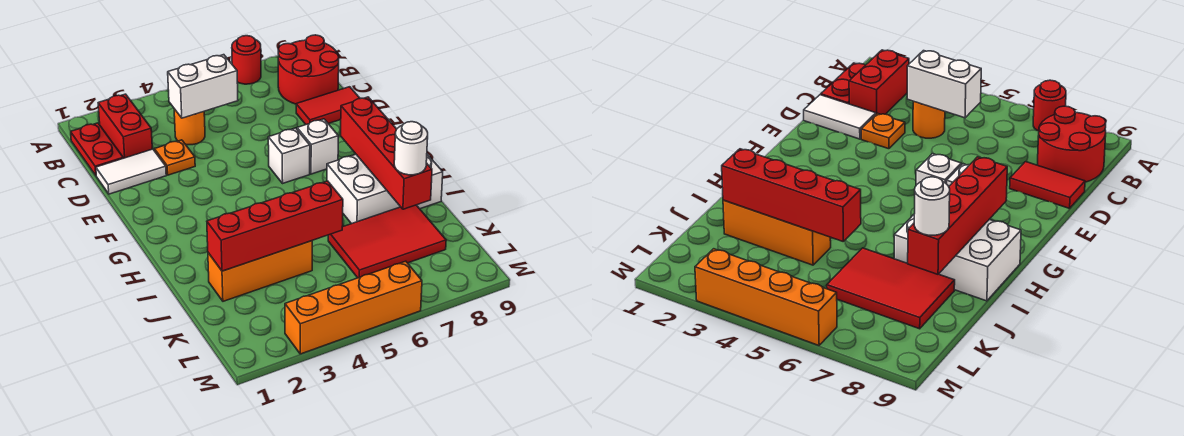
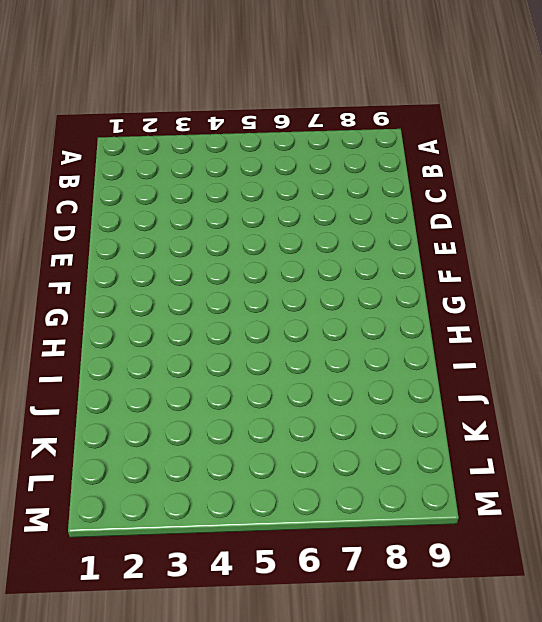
none -> red 1x1 round brick [232,36,261,84]
none -> red 1x2 plate [71,123,123,175]
none -> red 1x2 brick [98,94,152,158]

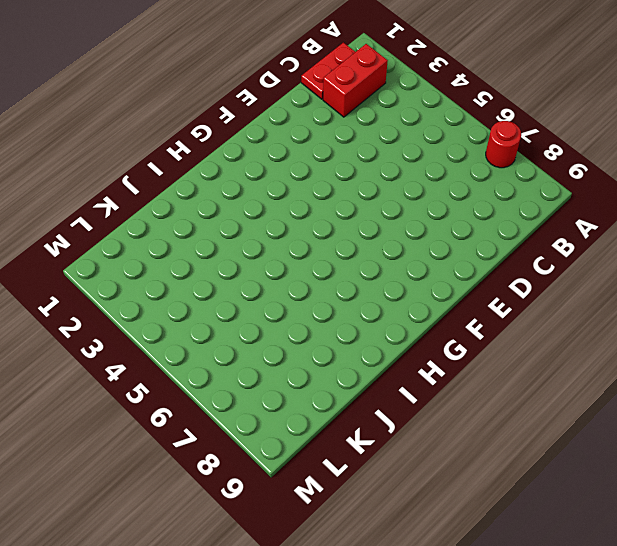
none -> red 2x2 round brick [278,35,339,104]
none -> orange 1x1 round brick [174,109,205,145]
none -> white 1x2 tile [96,149,166,194]

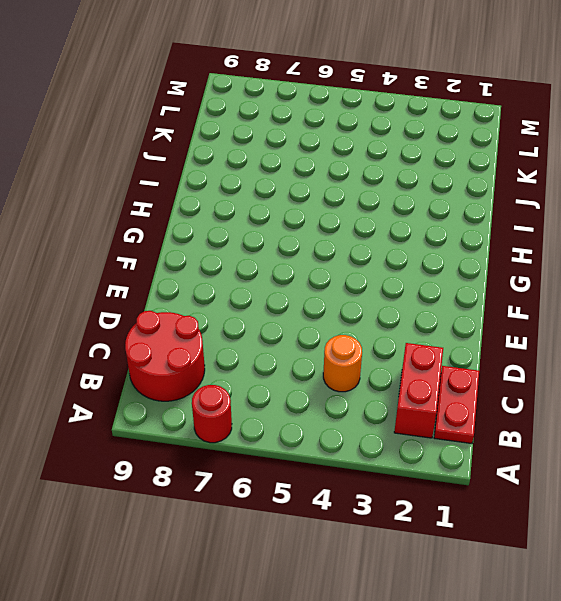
none -> white 1x2 tile [96,149,166,194]
none -> orange 1x1 plate [154,140,195,175]
none -> red 1x2 tile [296,87,360,124]

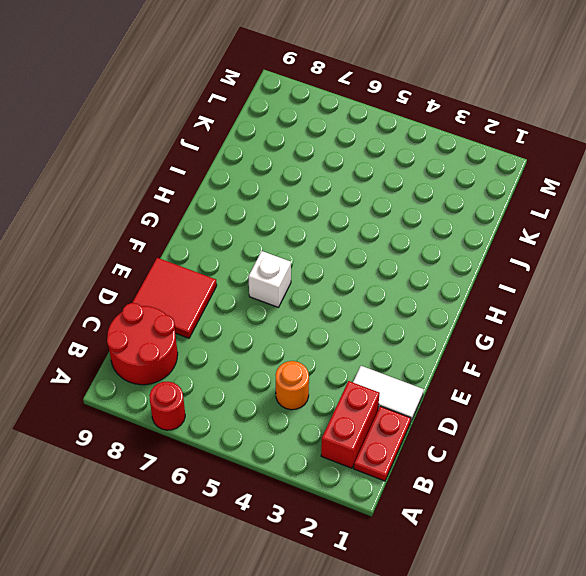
red 2x2 tile [132,258,217,338] -> red 1x2 tile [296,87,360,124]
none -> orange 1x1 plate [154,140,195,175]
none -> white 1x1 brick [297,119,338,174]
none -> white 2x3 brick [327,154,443,224]

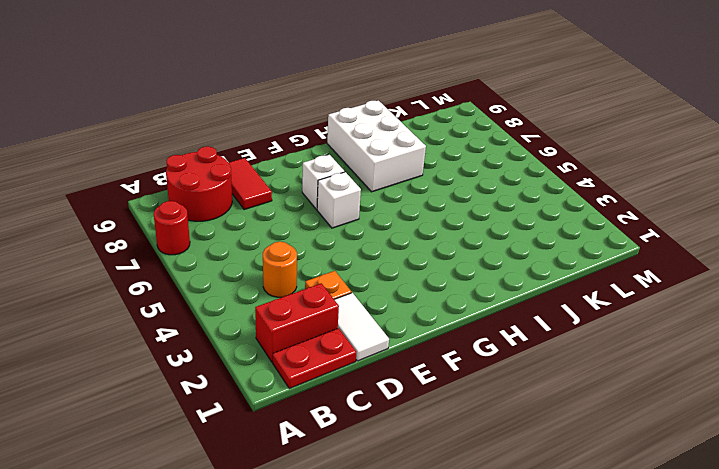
none -> orange 1x3 brick [208,241,312,301]
none -> red 2x3 tile [328,205,446,278]
none -> orange 1x4 brick [285,261,422,354]

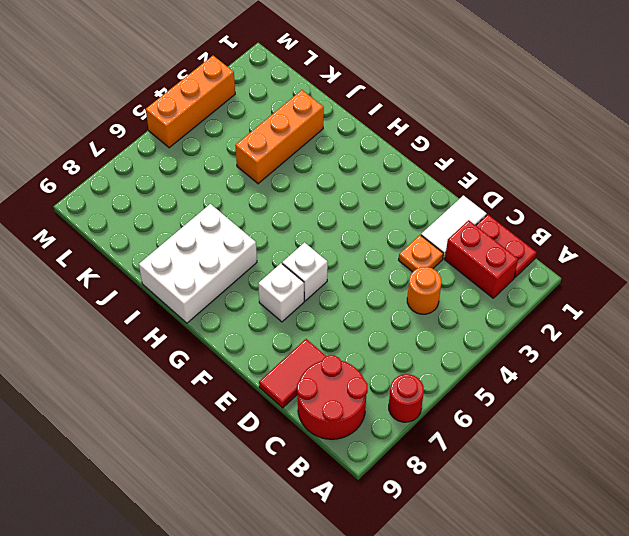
orange 1x3 brick [146,56,235,148] -> orange 1x4 brick [285,261,422,354]
none -> red 2x3 tile [328,205,446,278]
none -> white 1x2 brick [168,55,238,118]
none -> red 1x4 brick [341,97,432,209]

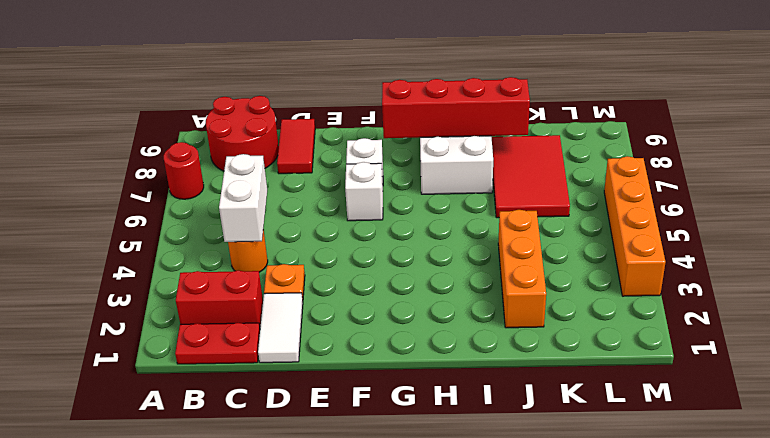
none -> red 1x4 brick [207,181,343,271]
none -> white 1x1 round brick [394,122,428,175]

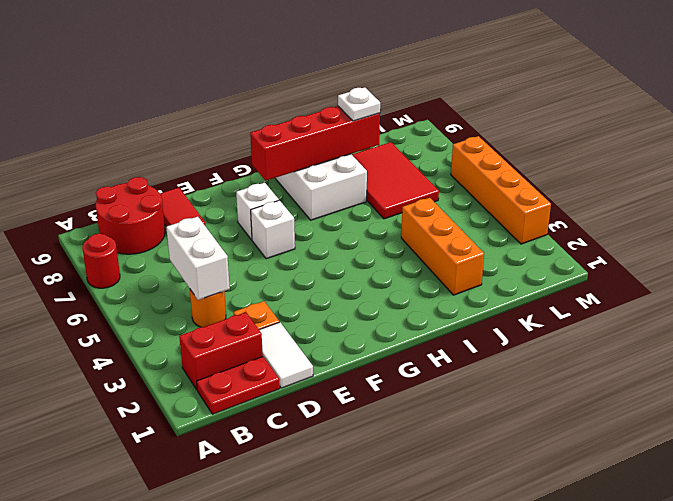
white 1x1 plate [338,87,380,121] -> white 1x1 round brick [394,122,428,175]
none -> red 1x4 brick [207,181,343,271]

